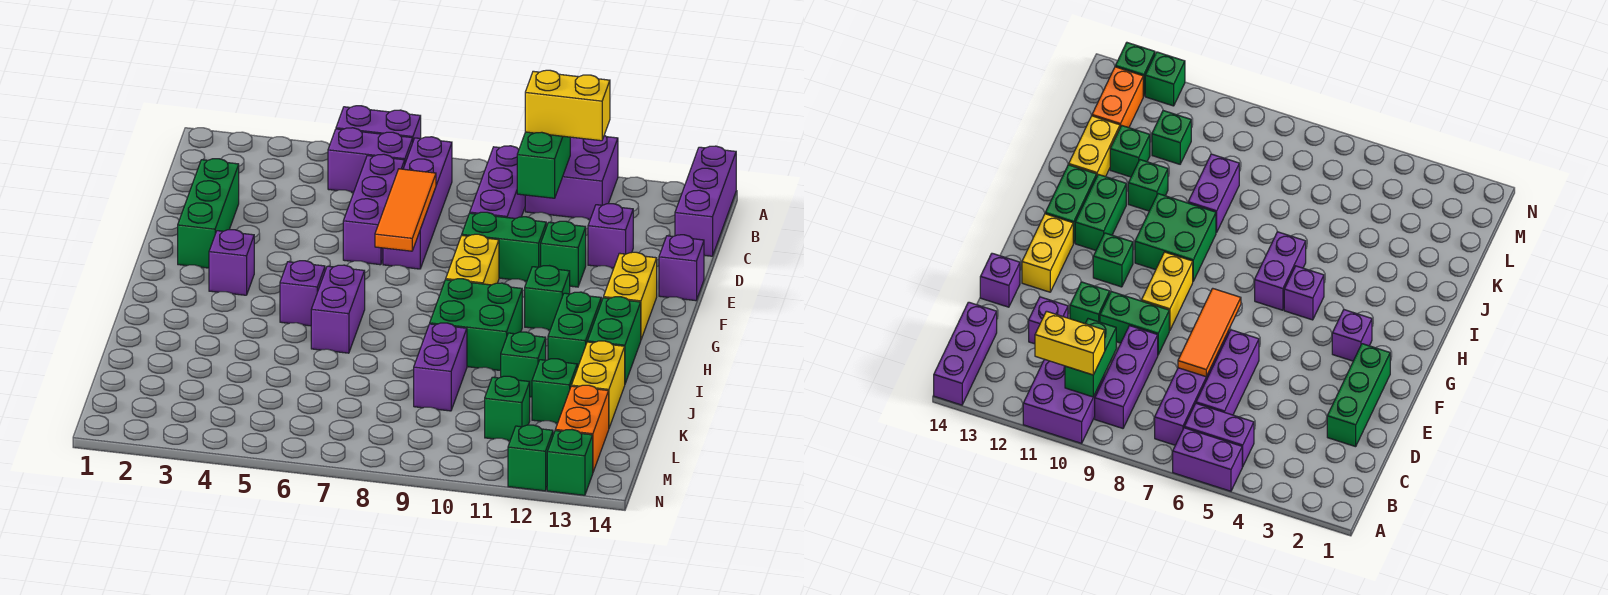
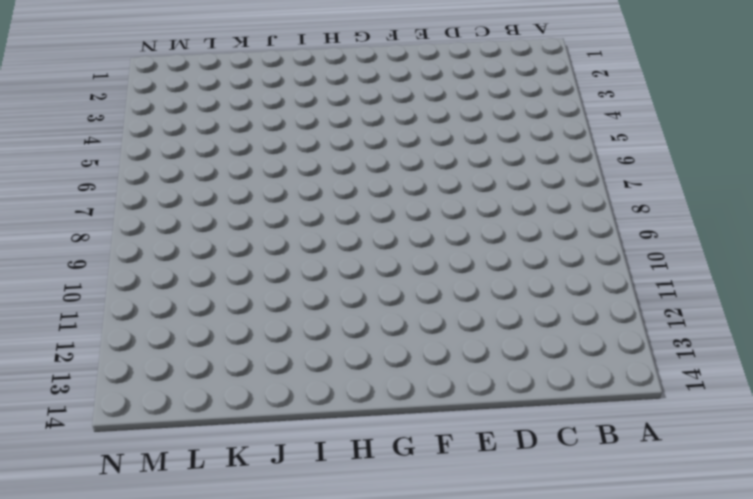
none -> purple 1x2 brick [336,106,421,141]
none -> purple 2x2 brick [525,135,618,219]
none -> purple 1x3 brick [675,146,736,256]
none -> purple 1x2 brick [328,128,413,192]

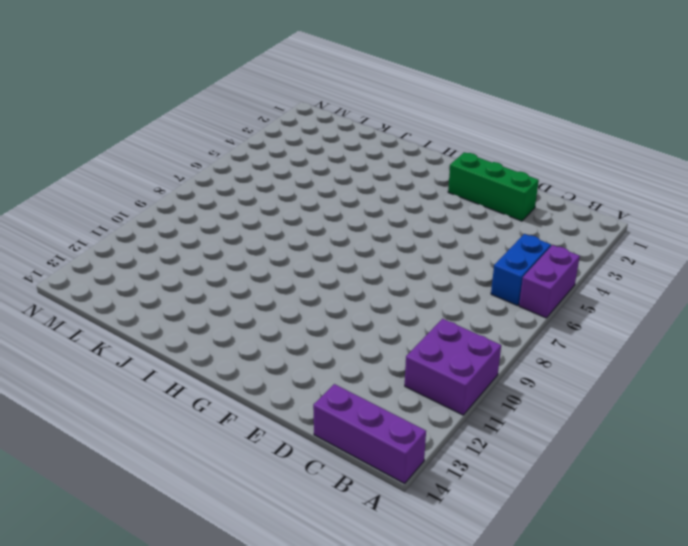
blue 1x2 brick [491,234,551,306] -> purple 1x2 brick [328,128,413,192]
none -> purple 1x4 brick [383,137,452,269]
none -> purple 1x3 brick [470,146,525,218]
none -> purple 1x3 brick [343,154,405,265]
none -> purple 1x1 brick [588,204,633,268]

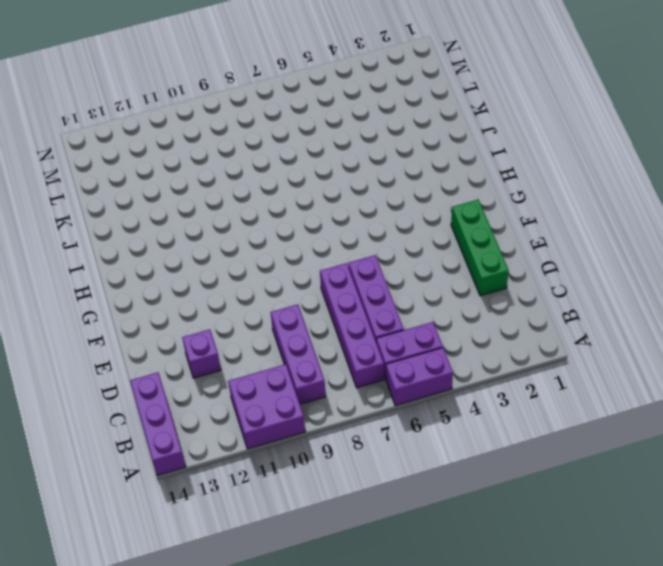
none -> green 1x2 brick [462,212,546,281]
none -> green 1x1 brick [541,221,586,287]
none -> purple 1x1 brick [659,235,704,301]
none -> yellow 1x2 brick [446,234,499,285]

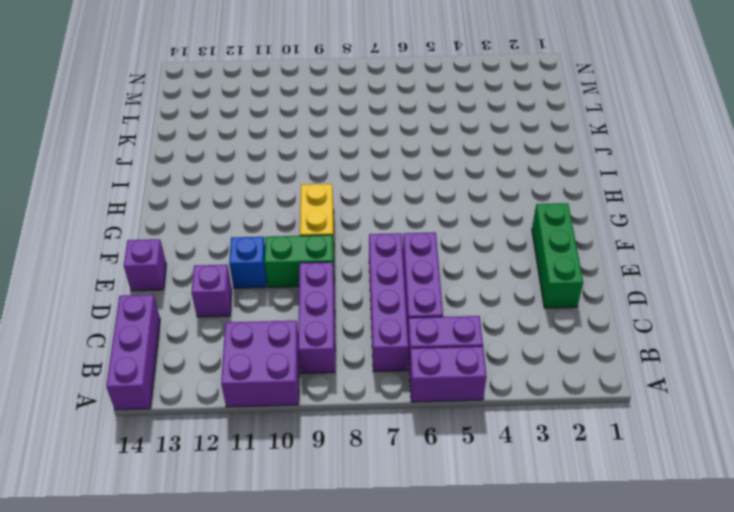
blue 1x1 brick [229,237,266,288] -> green 1x1 brick [541,221,586,287]
none -> yellow 1x2 brick [604,252,657,339]
none -> purple 1x1 brick [209,230,254,295]
none -> green 1x1 brick [525,266,570,330]
none -> purple 1x1 brick [280,261,325,326]

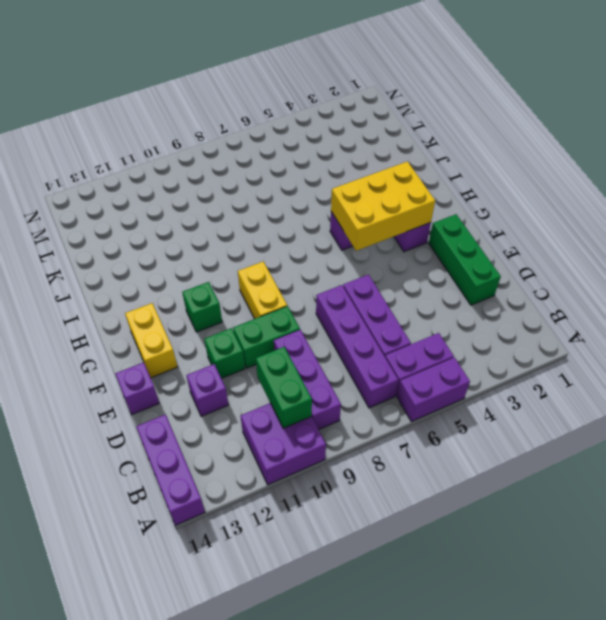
yellow 2x3 brick [331,162,435,251] -> none
none -> purple 1x2 brick [311,265,365,353]
none -> green 2x2 brick [430,279,522,371]
none -> green 1x2 brick [548,292,601,368]
none -> green 1x2 brick [587,297,641,383]

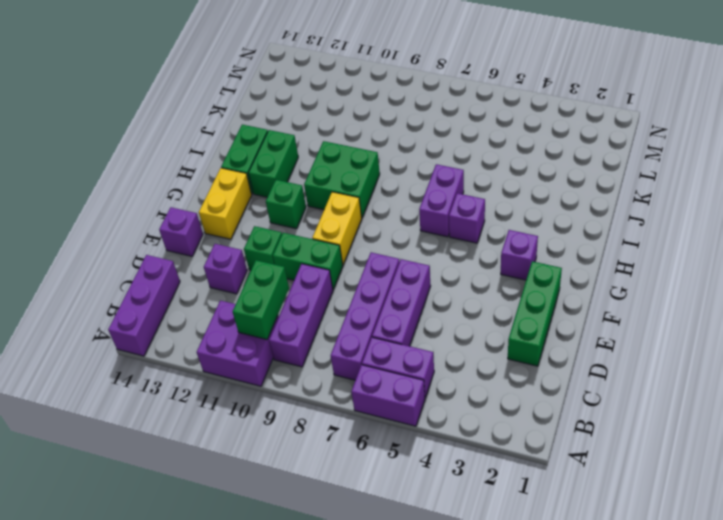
none -> purple 1x2 brick [414,323,467,411]
none -> green 1x1 brick [501,332,546,397]
none -> yellow 1x2 brick [571,341,625,428]
none -> green 1x1 brick [532,359,577,423]

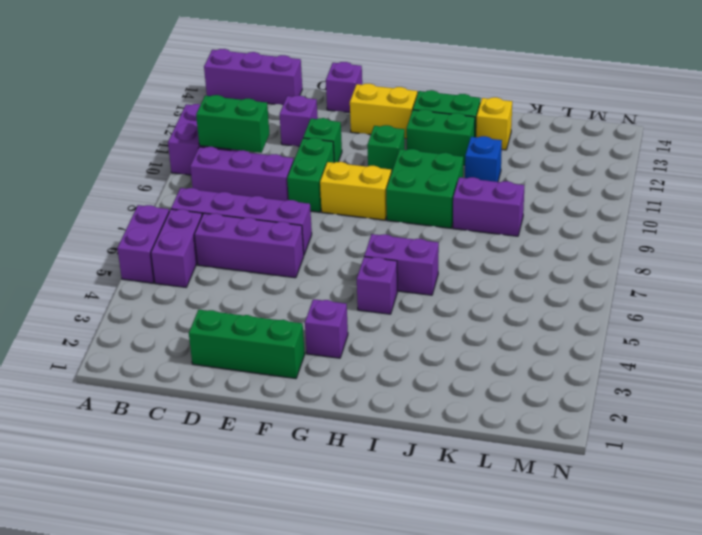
blue 1x1 brick [465,136,502,182] -> green 1x1 brick [501,332,546,397]
yellow 1x1 brick [476,97,512,150] -> yellow 1x2 brick [571,341,625,428]
none -> green 1x1 brick [532,359,577,423]
none -> green 1x1 brick [485,376,530,441]
none -> orange 1x2 brick [555,385,609,472]
none -> green 1x1 brick [508,425,553,491]

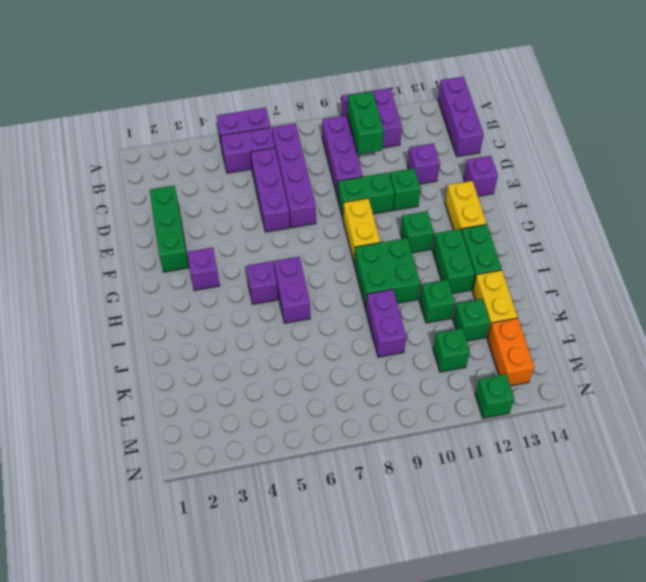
none -> green 1x1 brick [547,430,593,495]
none -> orange 1x3 tile [375,169,436,251]
none -> yellow 1x2 brick [525,70,610,141]

